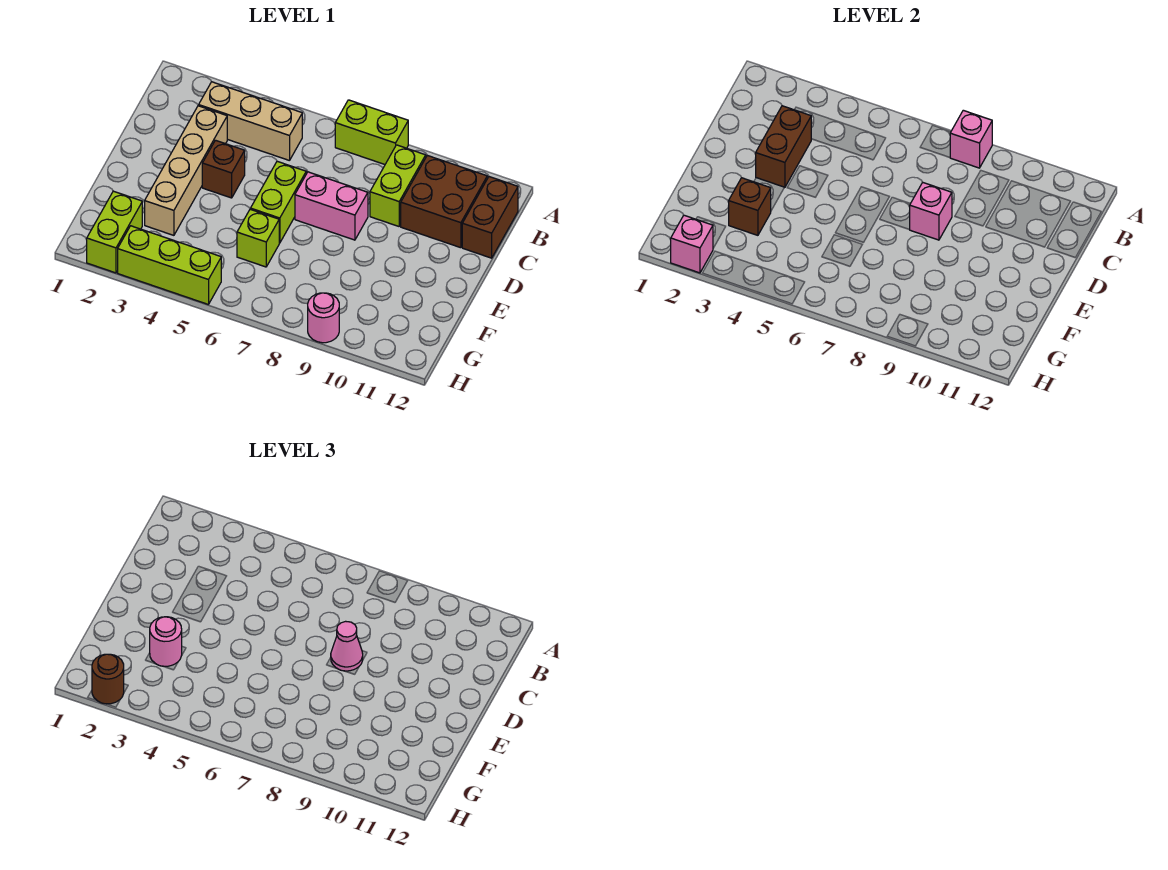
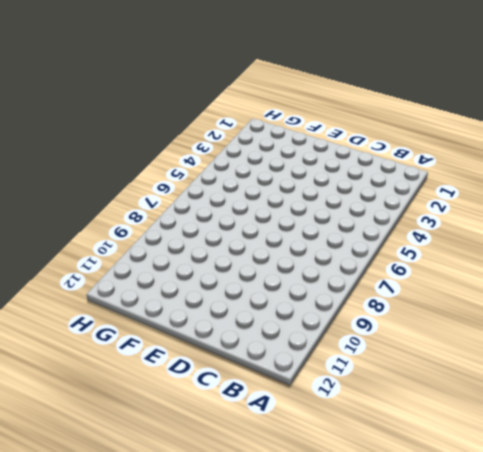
none -> lime 1x2 brick [335,100,408,164]
none -> tan 1x3 brick [199,82,302,161]
none -> lime 1x2 brick [370,145,426,226]

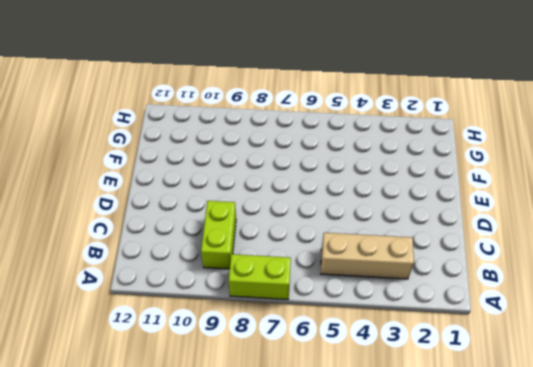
none -> brown 2x2 brick [401,155,487,248]
none -> brown 1x2 brick [462,177,518,258]
none -> tan 1x4 brick [145,106,227,235]

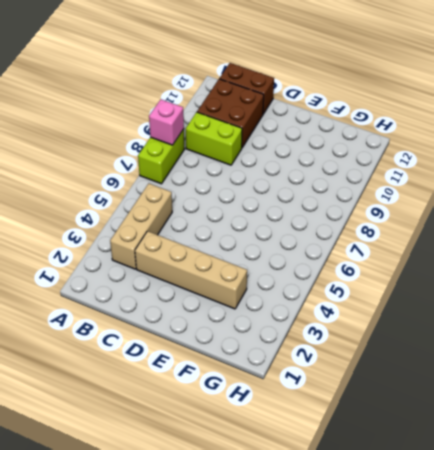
none -> brown 1x1 brick [202,140,245,198]
none -> lime 1x2 brick [251,161,306,243]
none -> pink 1x2 brick [295,172,368,240]

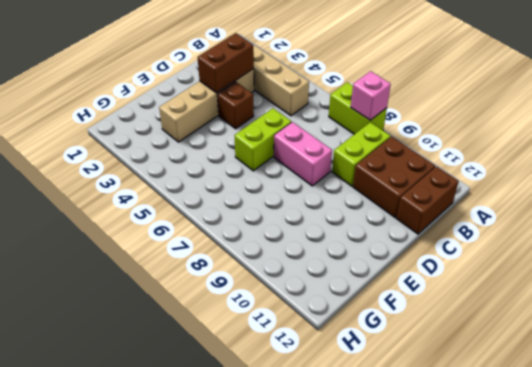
none -> lime 1x1 brick [237,209,279,267]
none -> lime 1x2 brick [87,191,142,273]
none -> lime 1x3 brick [118,226,221,304]

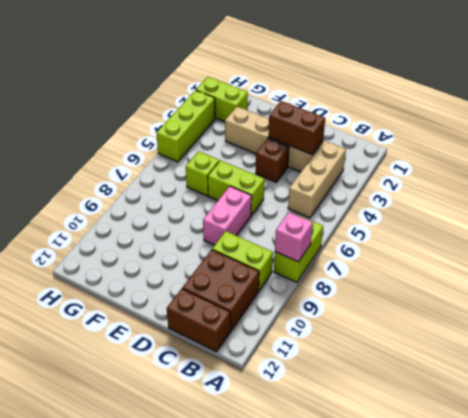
none -> pink 1x1 round brick [308,293,339,343]
none -> pink 1x1 brick [909,182,952,240]
none -> brown 1x1 brick [729,178,771,235]

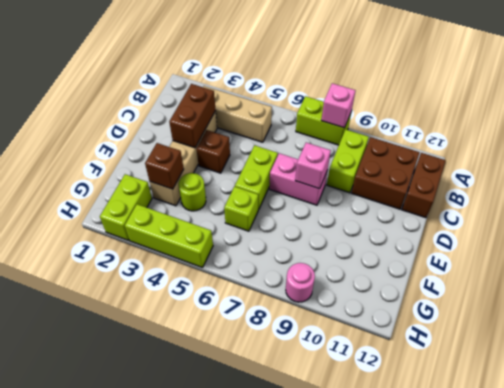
lime 1x1 round brick [178,173,206,211] -> none
none -> pink 1x1 brick [671,215,713,273]
none -> pink 1x1 cone [331,621,363,671]
none -> pink 1x1 round brick [150,617,182,666]

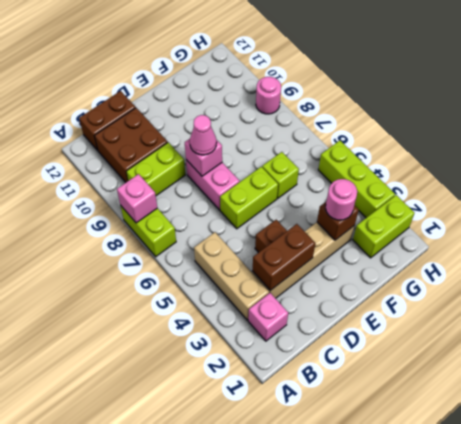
pink 1x1 brick [248,293,288,341] -> pink 1x1 brick moved to [671,215,713,273]
none -> brown 1x1 round brick [92,654,124,704]

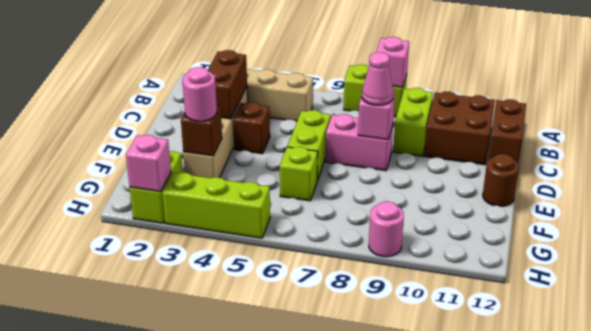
brown 1x1 round brick [483,154,519,206] -> brown 1x1 round brick moved to [92,654,124,704]

